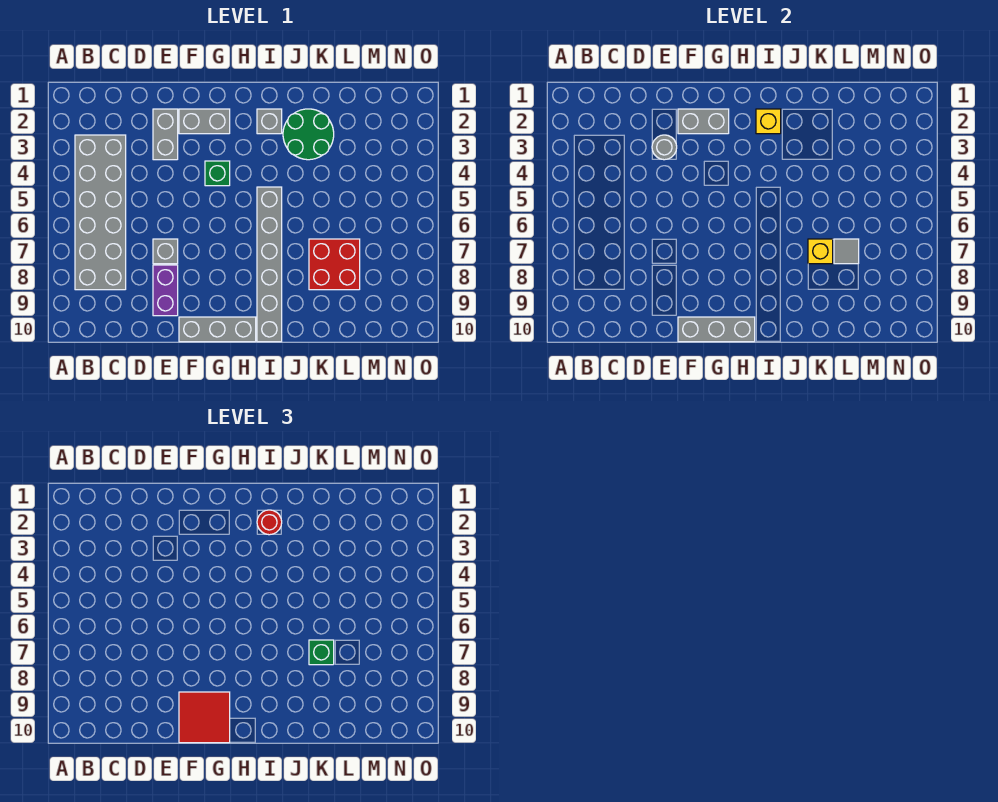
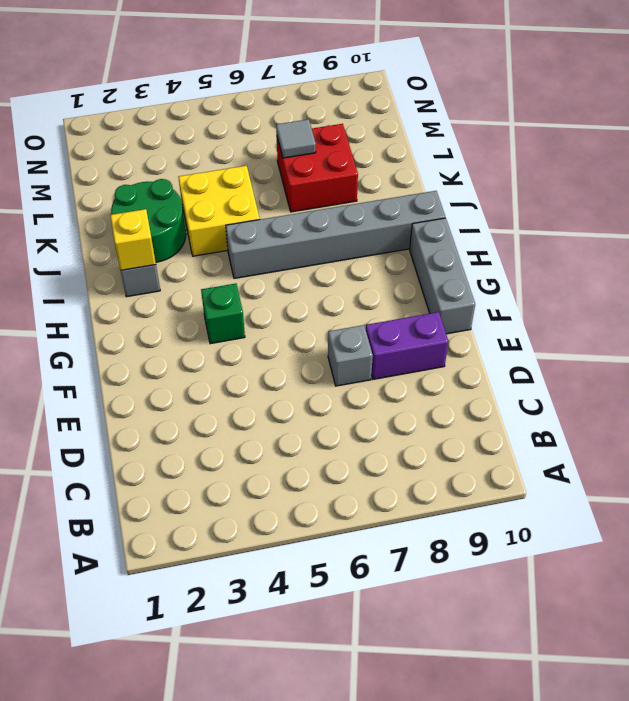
yellow 2x2 brick [178,166,260,256] -> none
none -> grey 2x6 brick [75,135,126,290]
none -> grey 1x2 brick [153,109,178,160]
none -> grey 1x2 brick [179,109,230,134]

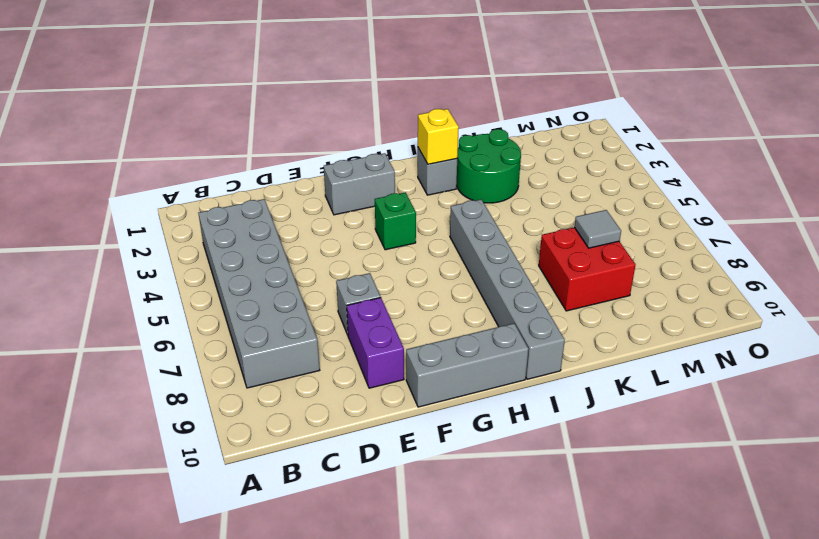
none -> grey 1x2 brick [153,109,178,160]
none -> grey 1x1 round brick [652,135,677,160]
none -> grey 1x2 brick [678,109,729,134]

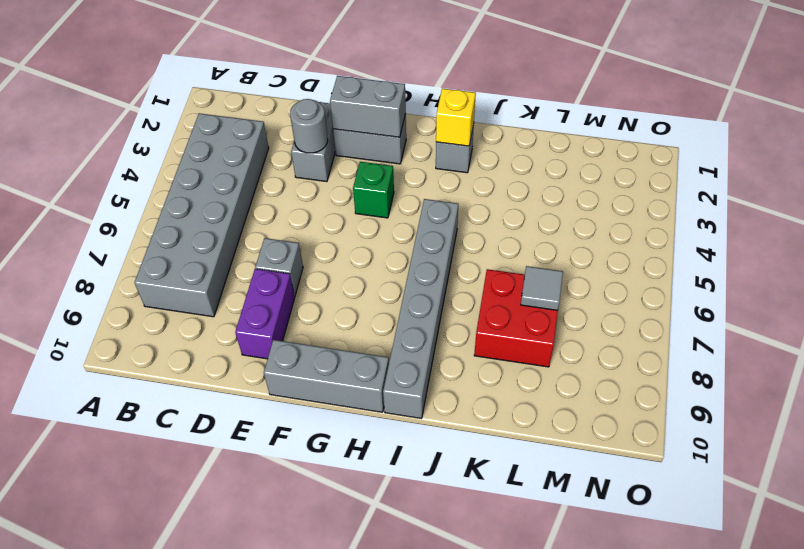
none -> green 2x2 round brick [283,109,334,160]
none -> grey 1x3 brick [678,317,755,342]
none -> yellow 1x1 brick [808,239,833,264]

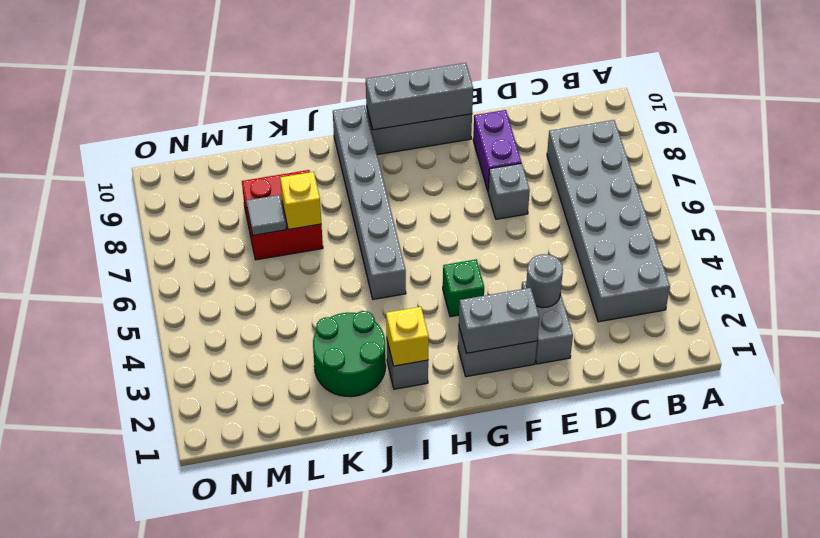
none -> red 2x2 tile [179,692,230,743]
none -> red 1x1 round brick [257,510,282,535]
none -> green 1x1 brick [309,640,334,665]

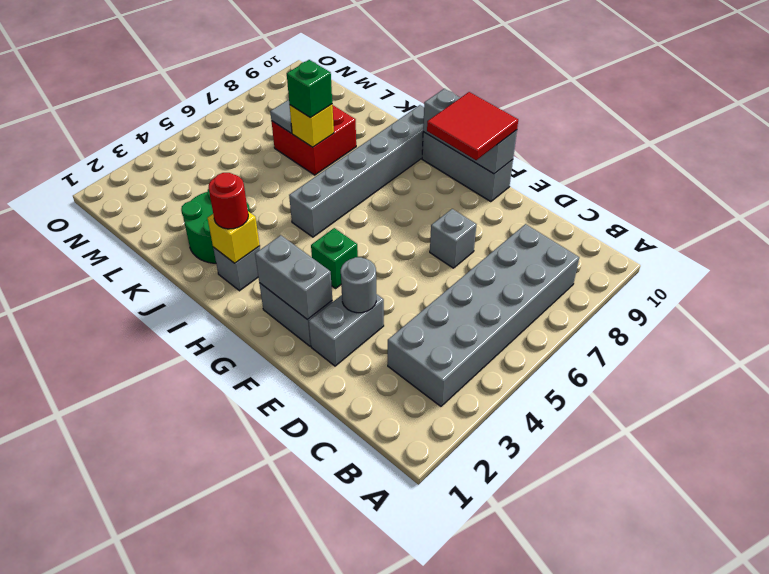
none -> purple 1x2 brick [153,265,178,316]

